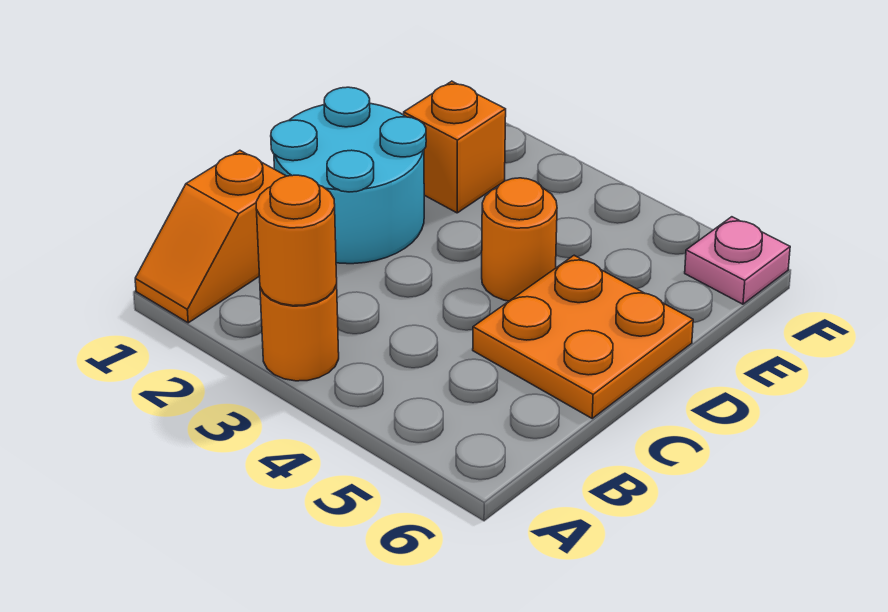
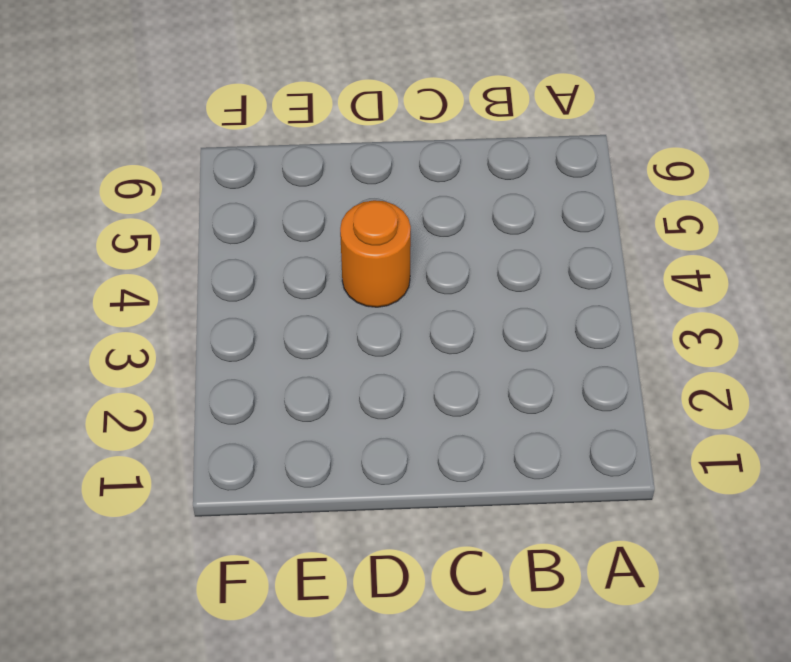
none -> orange 1x2 slope [135,150,286,323]
none -> orange 1x1 round brick [260,285,339,381]

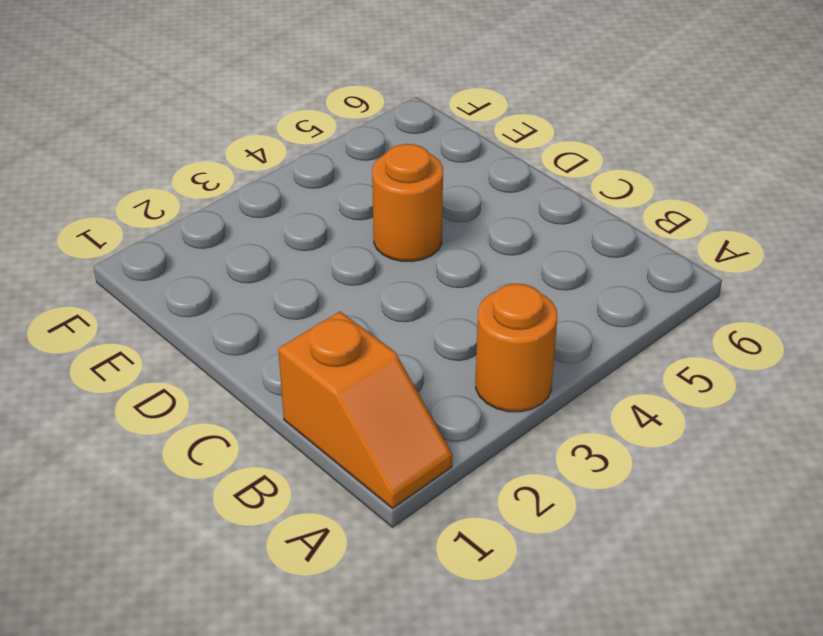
none -> cyan 2x2 round brick [271,87,426,264]
none -> orange 2x2 plate [473,255,693,418]

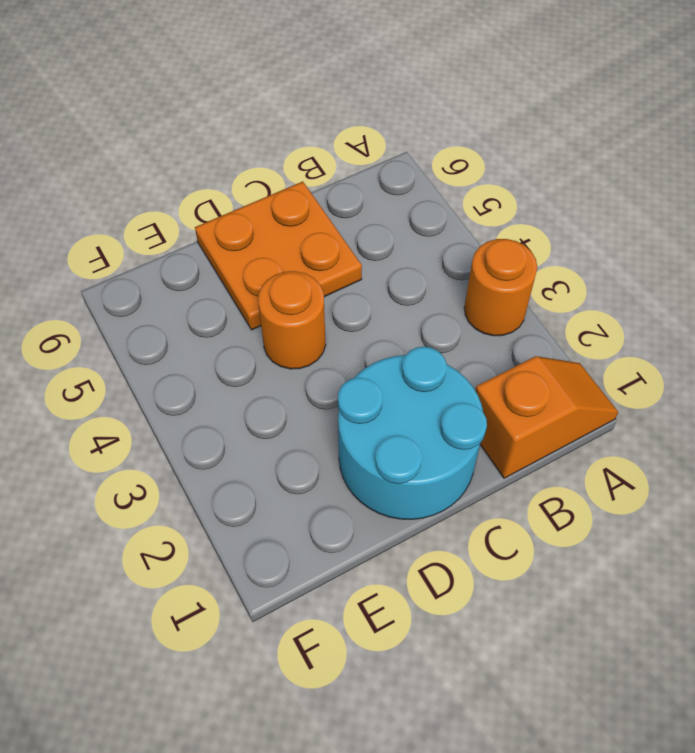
none -> orange 1x1 brick [404,81,506,213]
none -> pink 1x1 plate [685,217,790,304]

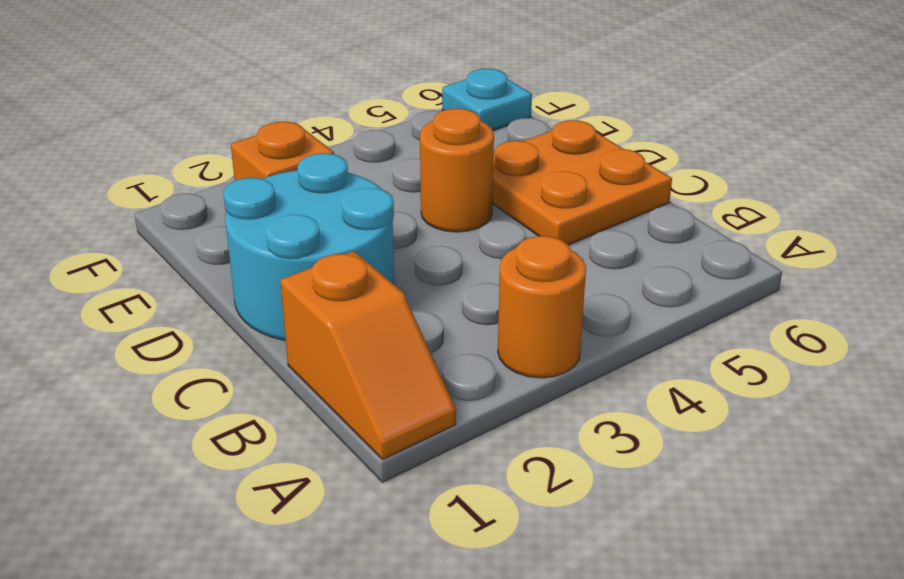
cyan 1x1 plate [442,69,532,130] -> pink 1x1 plate [685,217,790,304]
none -> orange 1x1 round brick [256,175,337,306]

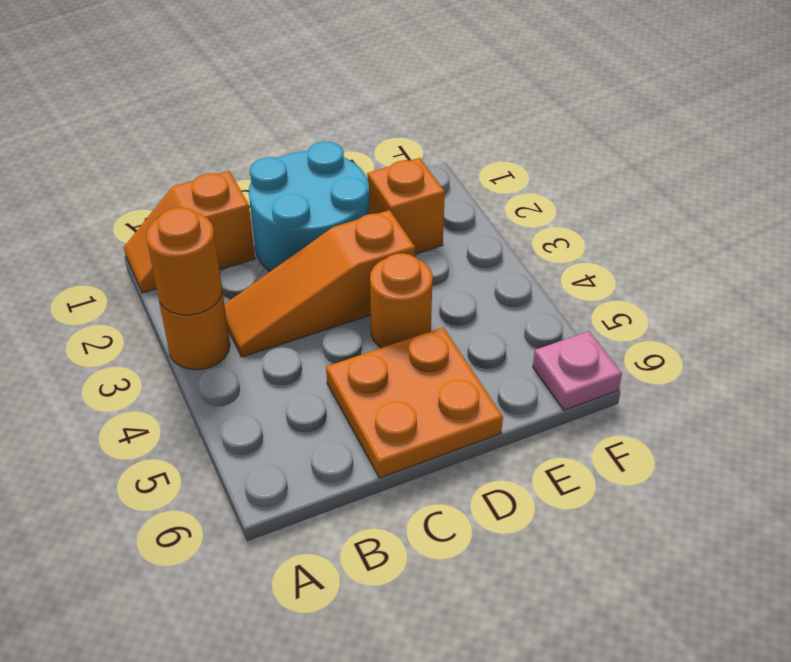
orange 1x3 slope [224,210,415,357] -> none

